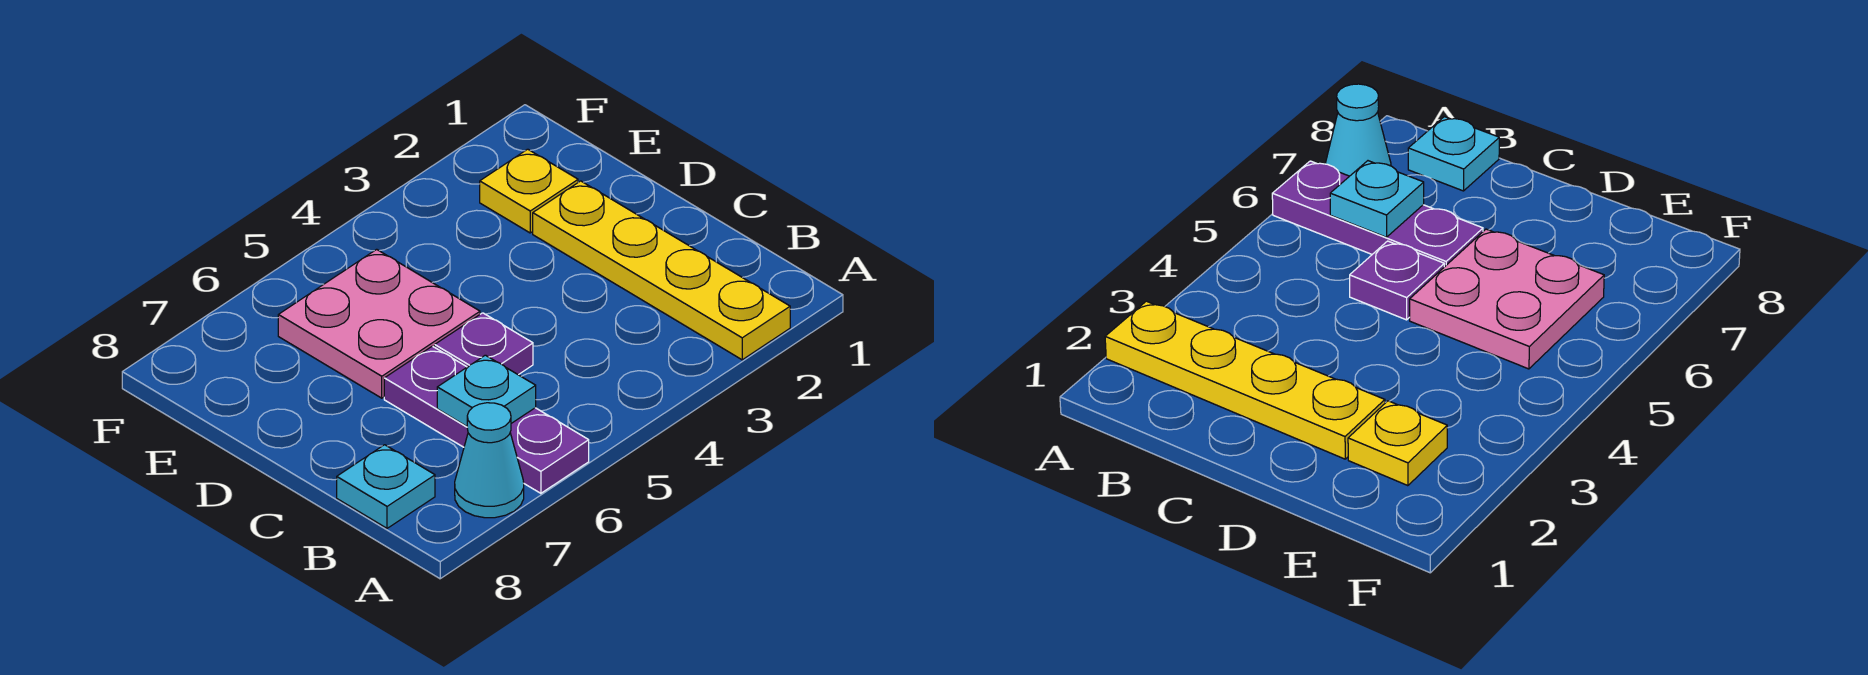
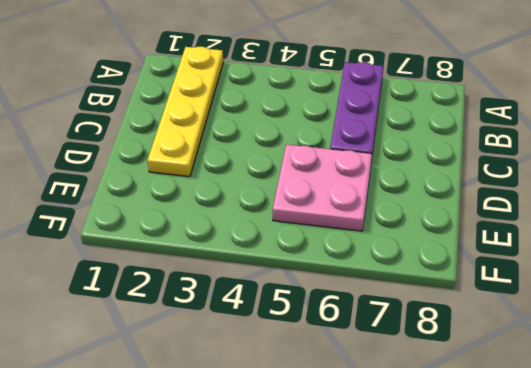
none -> cyan 1x1 cone [455,403,524,518]
none -> cyan 1x1 plate [337,445,435,528]

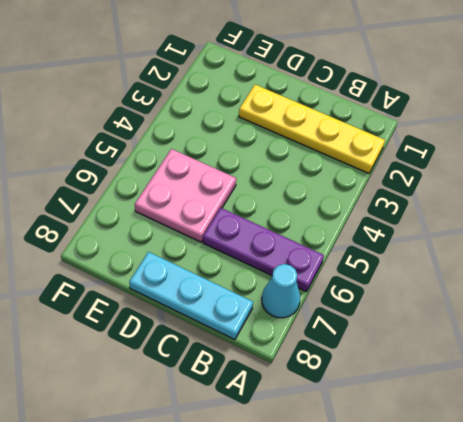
cyan 1x3 plate [129,252,253,340] -> cyan 1x1 plate [337,445,435,528]
none -> purple 1x1 plate [435,313,533,375]
none -> yellow 1x1 plate [480,149,578,233]

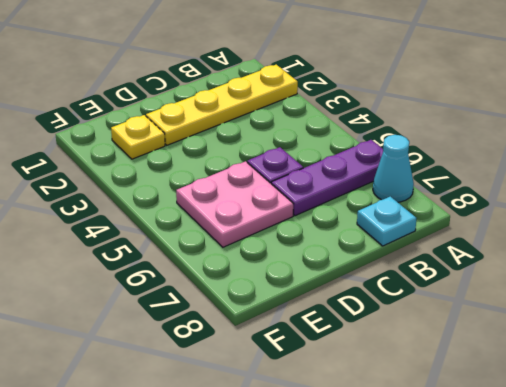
none -> cyan 1x1 plate [437,355,536,426]

